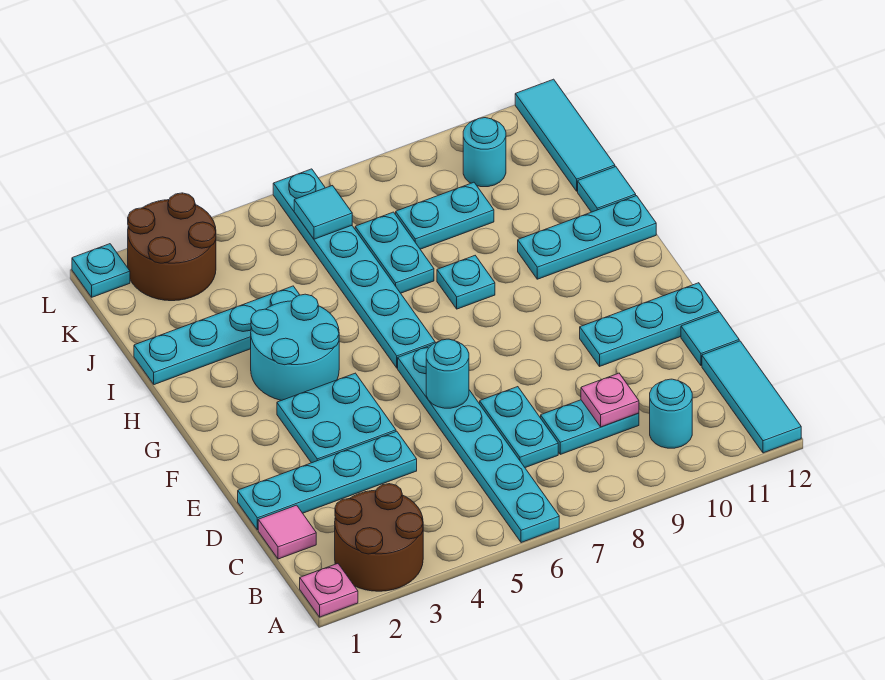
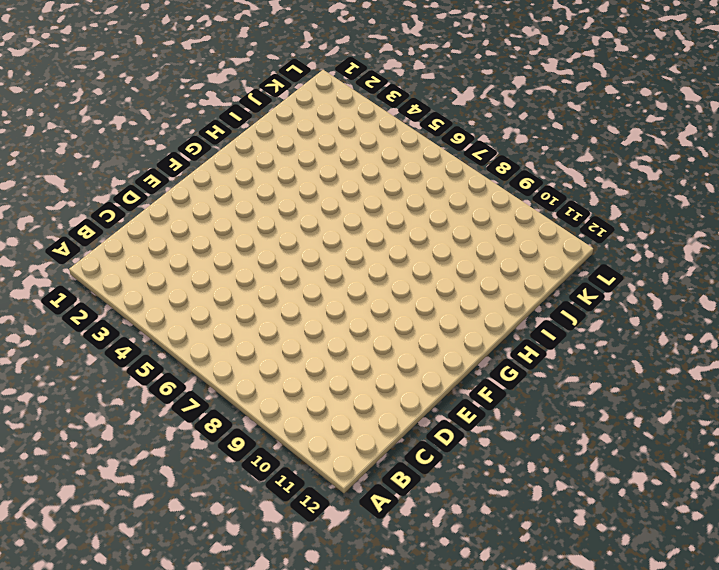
none -> pink 1x1 plate [300,564,358,617]
none -> brown 2x2 round brick [335,484,423,591]
none -> cyan 1x6 plate [398,345,559,543]

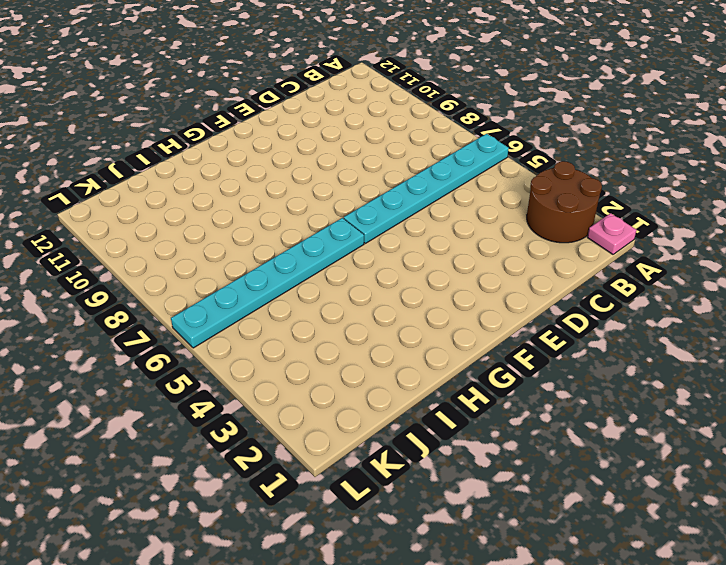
none -> cyan 1x3 tile [702,341,801,453]
none -> cyan 1x1 round brick [650,379,692,448]
none -> pink 1x1 tile [258,505,316,559]

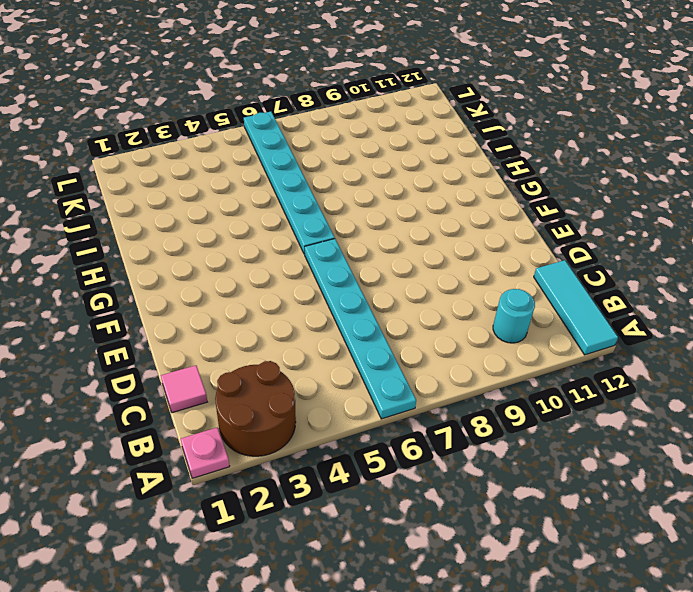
none -> cyan 1x2 plate [480,387,558,468]
none -> cyan 1x2 plate [541,400,639,454]
none -> cyan 1x4 plate [238,431,417,530]

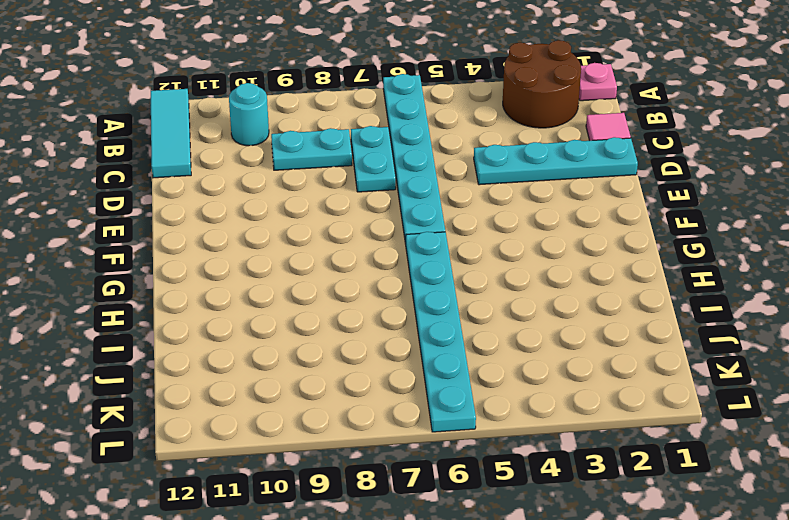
none -> cyan 1x1 tile [681,312,739,366]
none -> cyan 2x2 plate [277,373,396,463]
none -> cyan 1x3 plate [580,283,719,366]

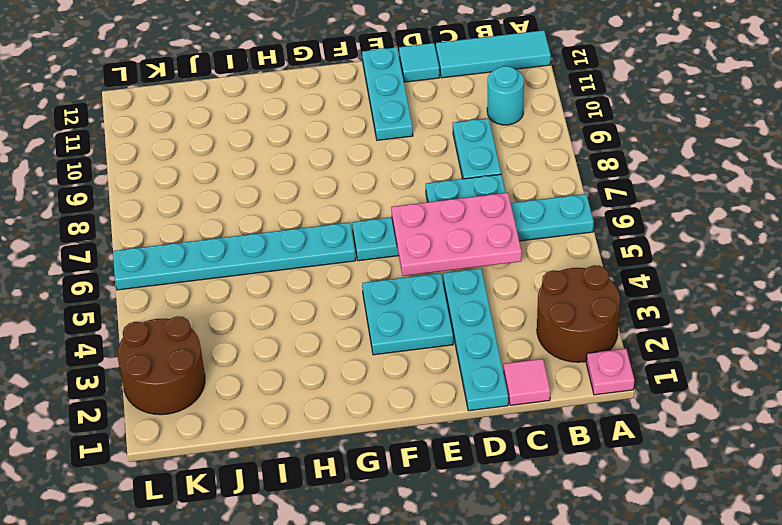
pink 2x3 plate [391,193,522,276] -> cyan 1x1 round brick [426,339,469,408]
none -> cyan 2x2 round brick [251,294,339,401]
none -> cyan 1x1 plate [437,256,495,309]
none -> cyan 1x3 plate [518,196,656,279]

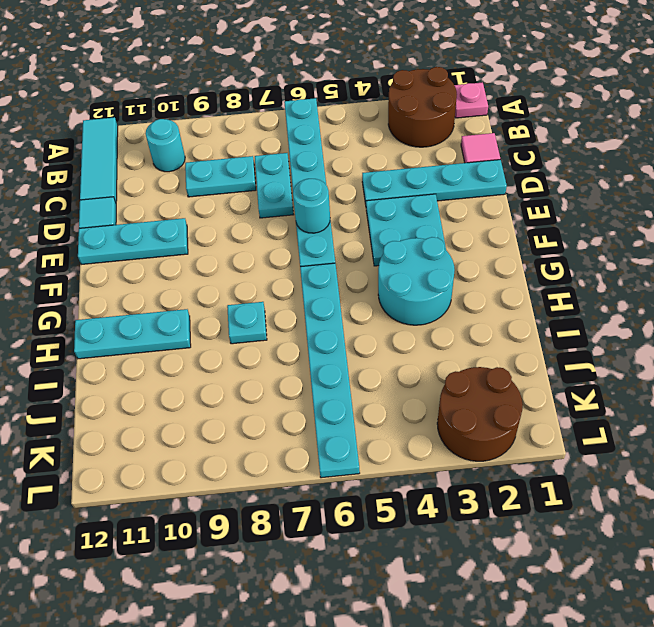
none -> cyan 1x4 plate [134,286,299,385]
none -> cyan 1x2 plate [355,212,434,293]
none -> cyan 1x1 tile [578,167,636,212]

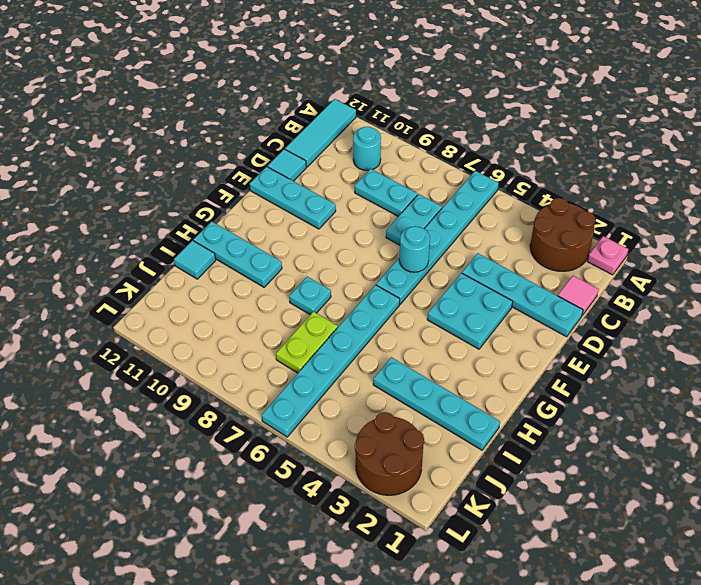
lime 1x2 plate [276,311,338,373] -> cyan 1x2 plate [355,212,434,293]
none -> cyan 2x2 round brick [251,294,339,401]
none -> cyan 1x2 plate [396,182,494,249]
none -> cyan 1x3 tile [515,79,615,191]

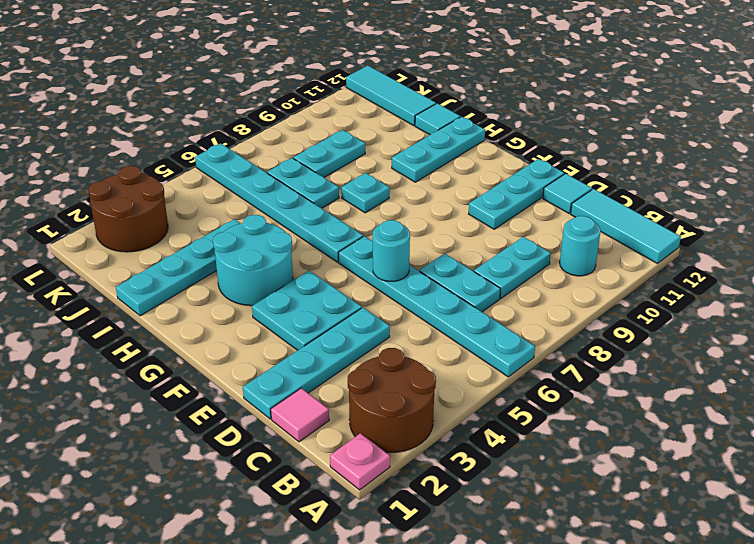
none -> cyan 1x1 round brick [463,118,506,187]
none -> cyan 1x1 plate [72,244,130,297]
none -> pink 1x1 plate [581,373,639,427]

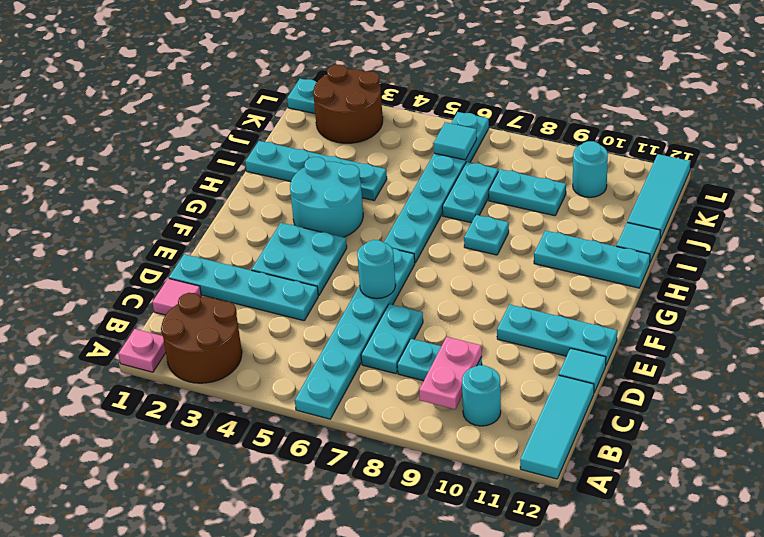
pink 1x2 plate [419,337,482,409] -> pink 1x1 plate [581,373,639,427]

